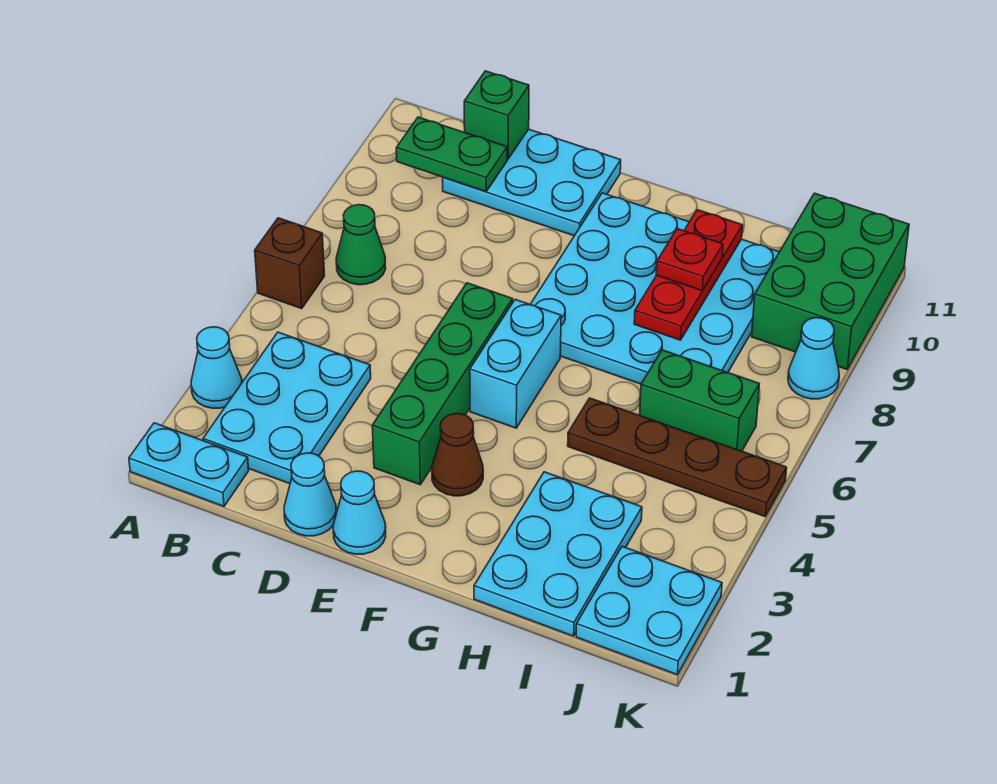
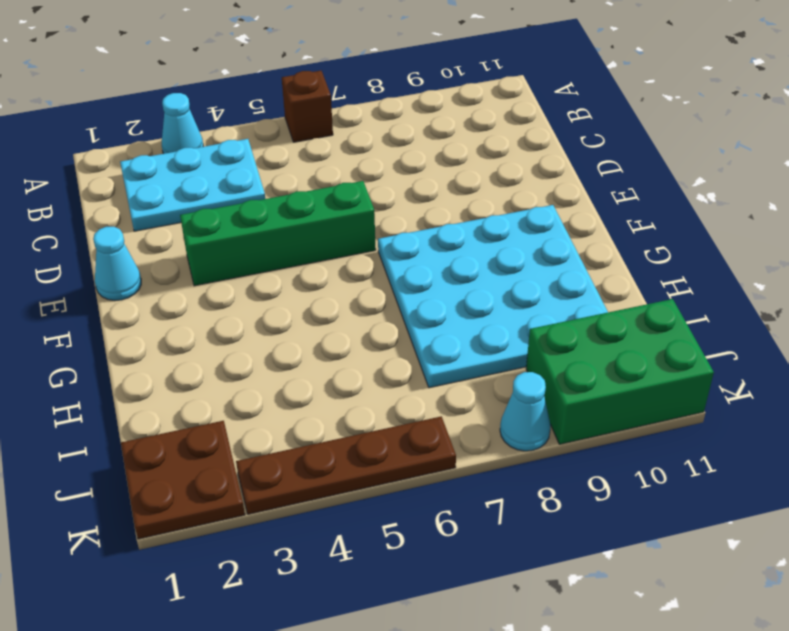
brown 2x2 plate [121,421,245,539] -> cyan 2x2 plate [576,546,722,675]
brown 1x4 plate [236,416,456,514] -> brown 1x4 plate turned to [568,398,787,516]
none -> cyan 1x2 plate [129,423,249,506]
none -> green 1x1 cone [336,205,386,285]
none -> cyan 2x3 plate [443,129,621,236]

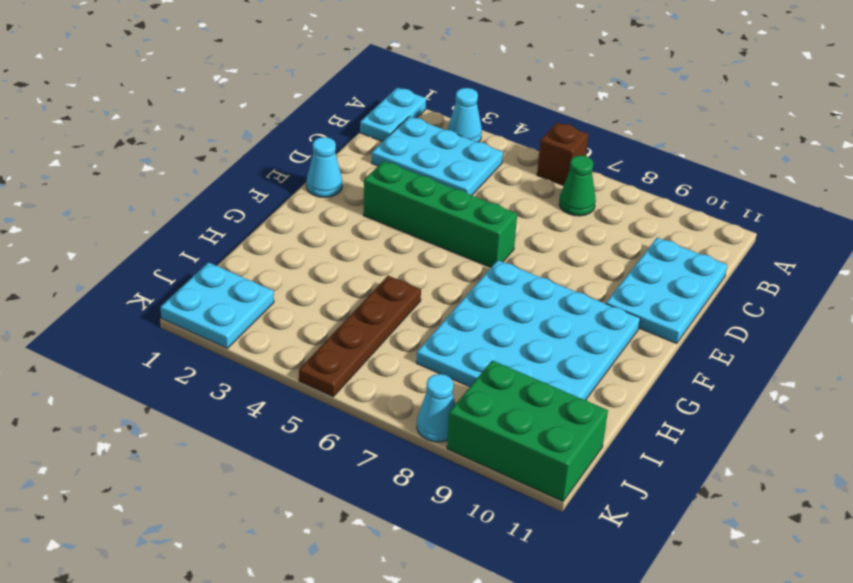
none -> cyan 1x1 cone [284,453,336,536]
none -> brown 1x1 cone [432,414,483,496]
none -> cyan 1x2 brick [470,299,561,428]

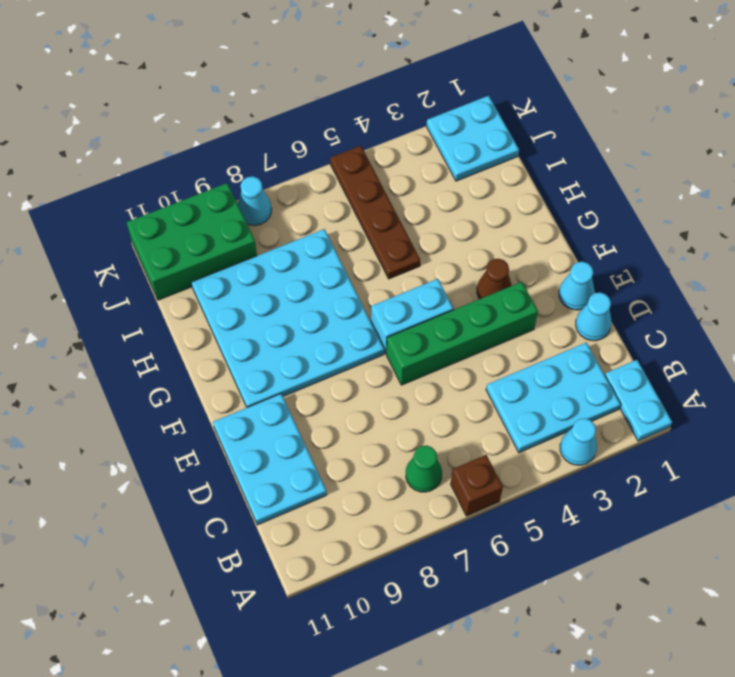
none -> cyan 2x3 plate [474,472,642,636]
none -> green 1x2 brick [640,350,759,451]
none -> green 1x2 plate [396,117,507,191]

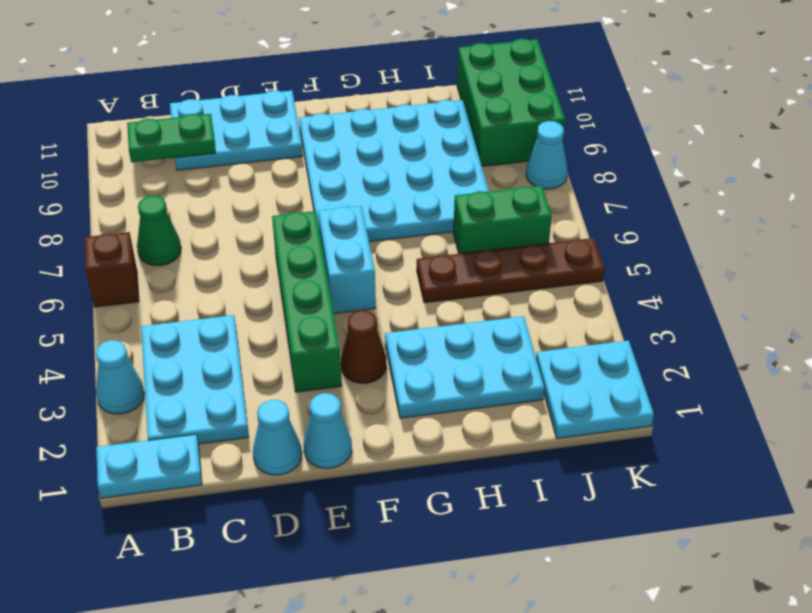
cyan 2x3 plate [385,316,544,418] -> cyan 2x3 plate turned to [474,472,642,636]
none -> green 1x1 brick [464,71,529,159]
none -> red 1x3 plate [634,210,743,340]
none -> red 1x1 plate [656,229,723,291]

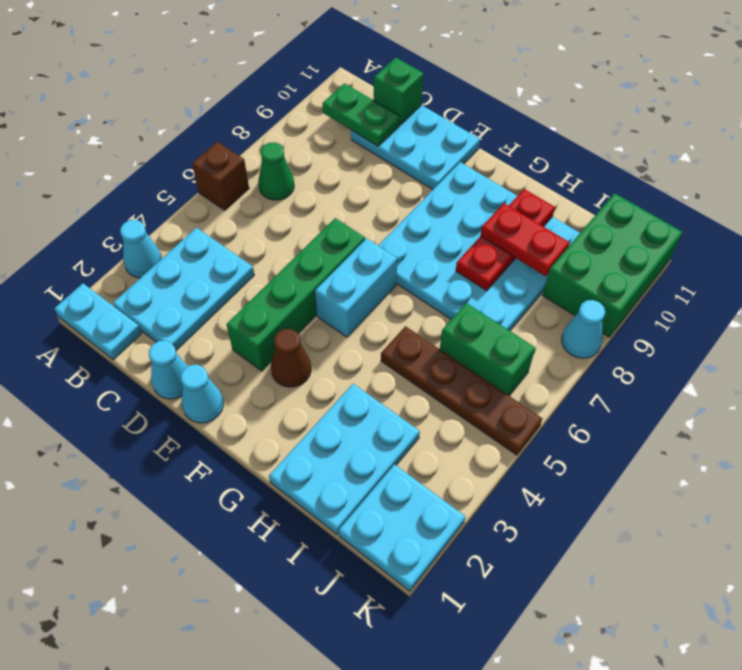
red 1x2 plate [480,203,570,276] -> red 1x1 plate [656,229,723,291]

